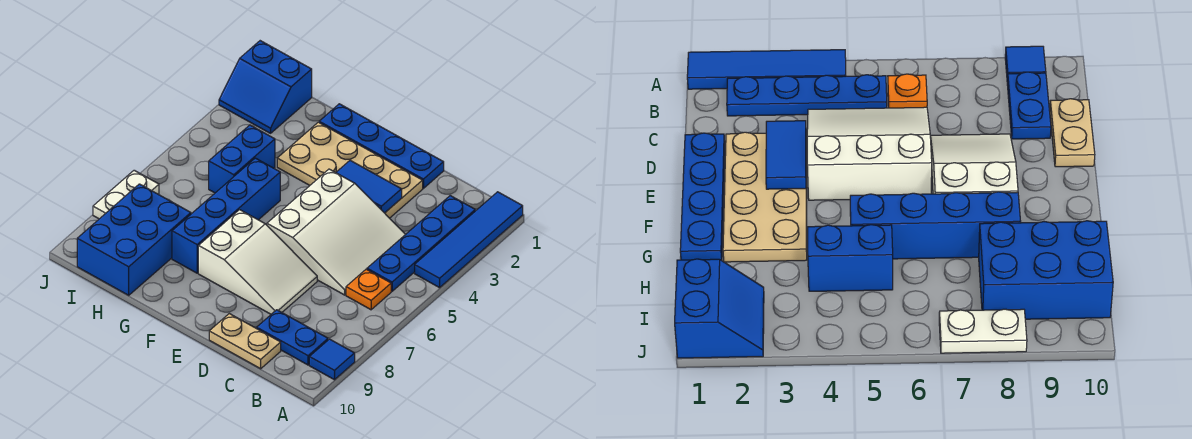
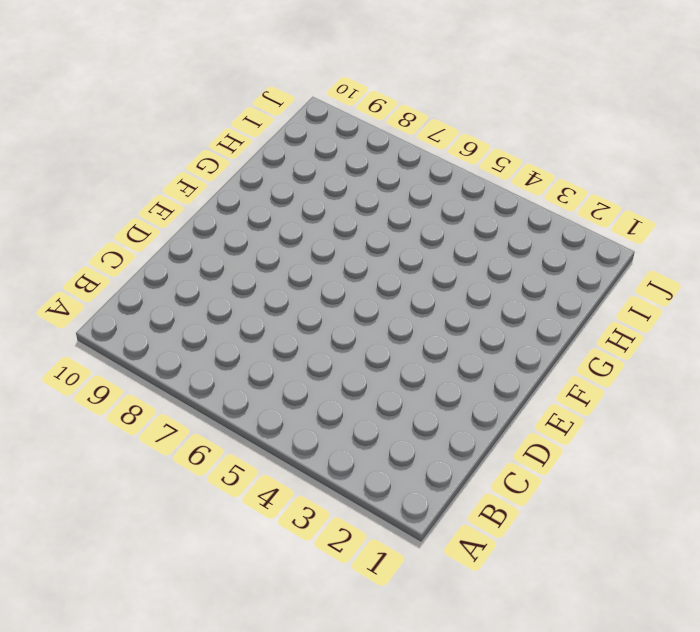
none -> blue 1x4 tile [415,192,523,288]
none -> blue 1x1 tile [309,339,355,380]
none -> blue 1x4 plate [367,196,475,291]

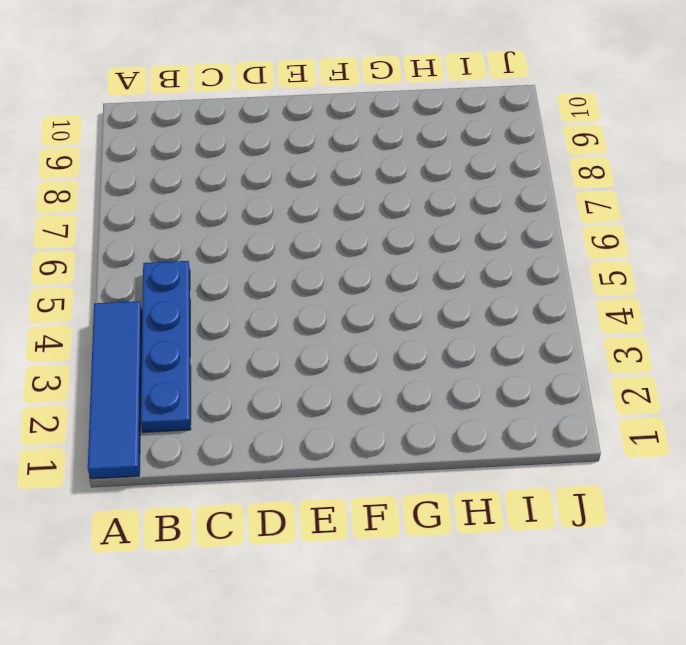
none -> blue 1x1 tile [309,339,355,380]
none -> orange 1x1 plate [346,269,391,310]
none -> blue 1x2 plate [257,310,328,365]

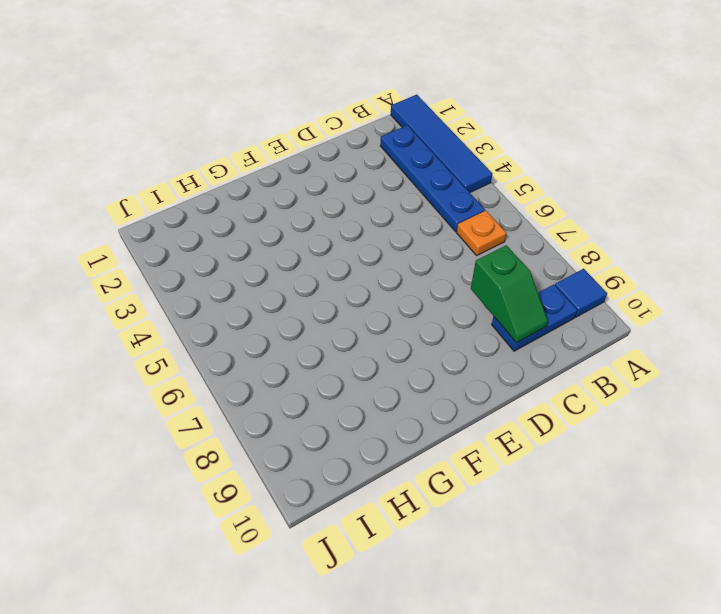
green 1x2 slope [471,245,548,343] -> none
none -> white 3x3 slope [267,169,406,295]
none -> tan 1x2 plate [209,314,281,369]
none -> blue 1x4 plate [319,104,444,188]

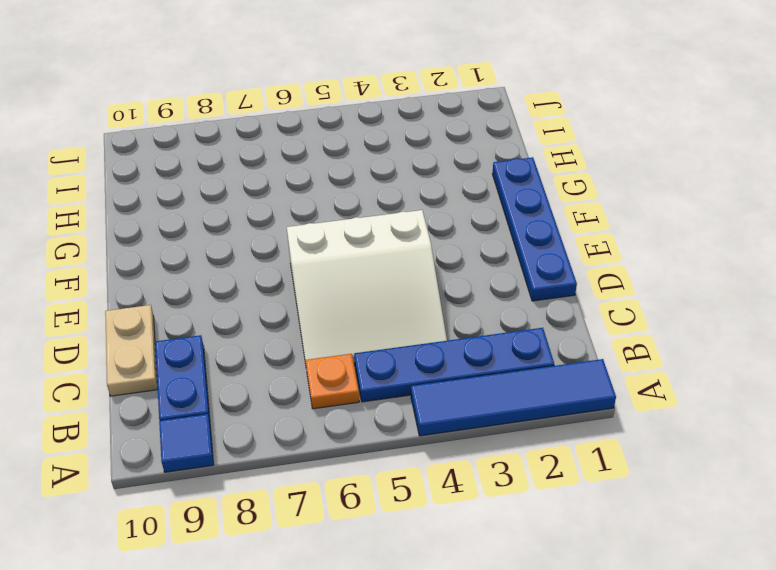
none -> tan 2x4 plate [277,122,423,218]
none -> white 2x3 slope [198,210,317,314]
none -> blue 1x4 brick [172,158,280,273]

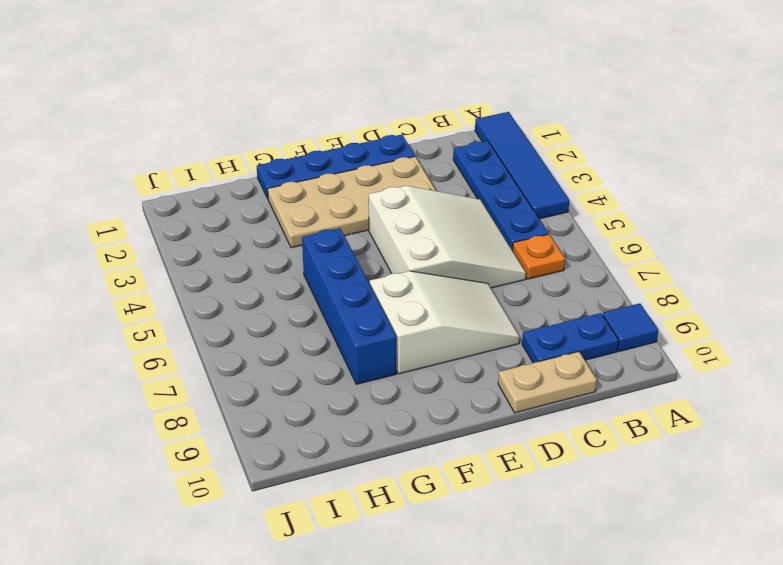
none -> blue 1x2 brick [209,125,275,193]
none -> blue 2x3 brick [77,184,191,295]
none -> blue 2x2 slope [219,41,312,133]

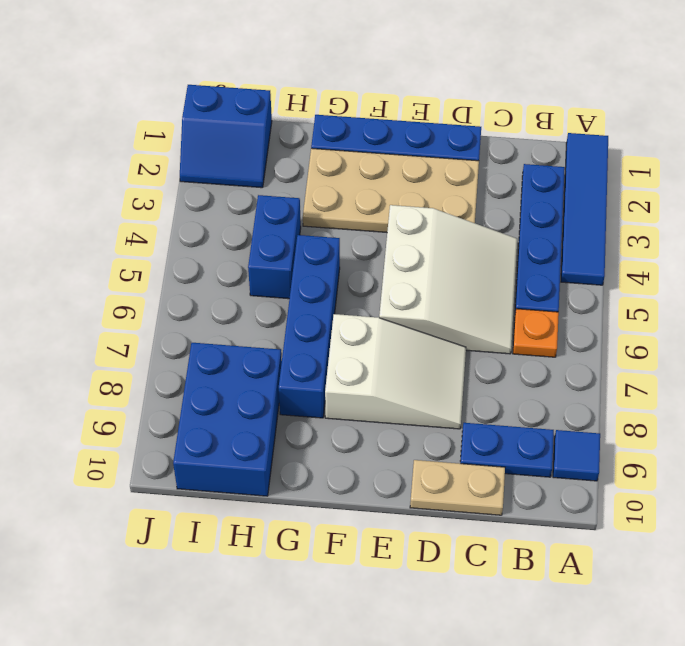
none -> white 1x2 plate [93,170,159,219]
none -> blue 1x2 tile [336,160,402,213]

